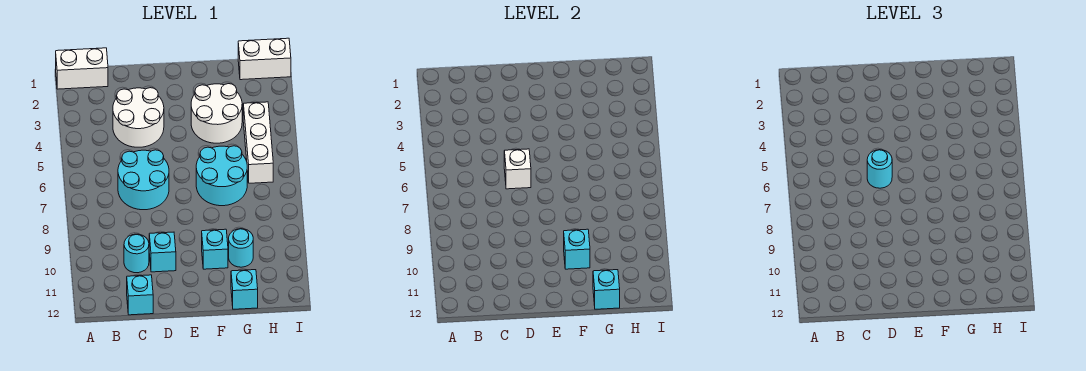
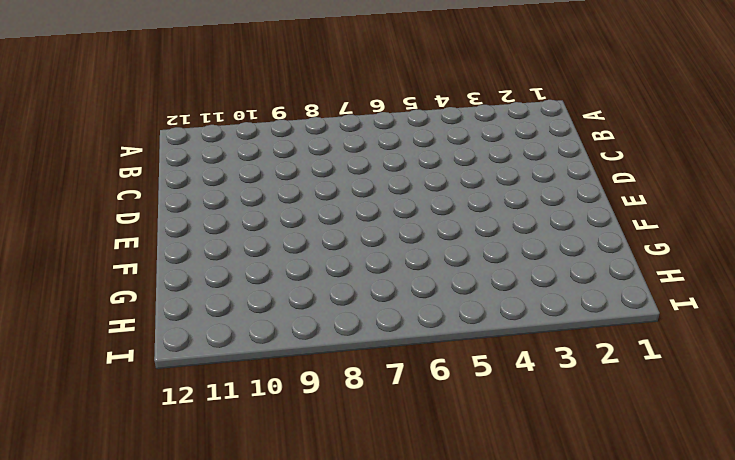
none -> white 1x2 brick [56,48,108,89]
none -> white 2x2 round brick [113,88,164,147]
none -> cyan 2x2 round brick [118,150,169,210]

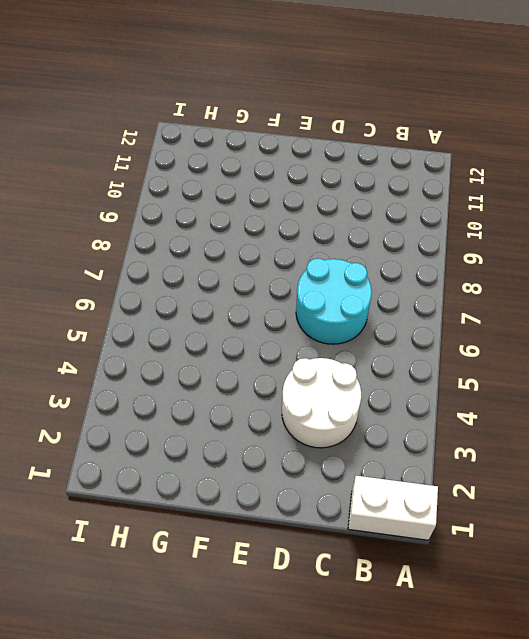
none -> cyan 1x1 round brick [124,234,149,273]
none -> cyan 1x1 brick [127,275,153,315]
none -> cyan 1x1 brick [149,232,176,272]

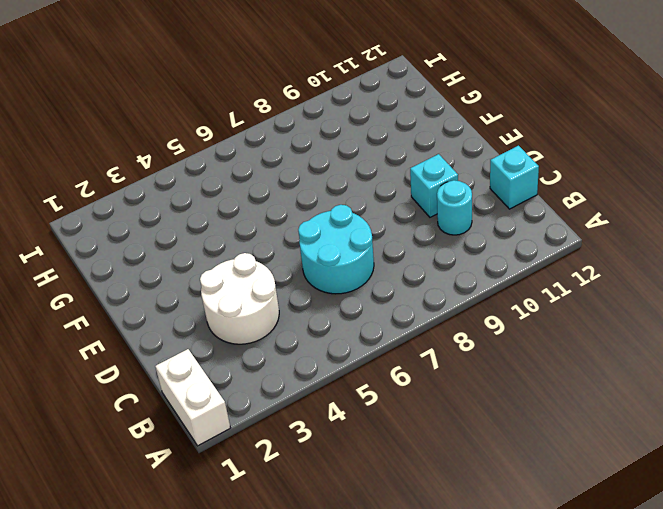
none -> white 2x2 round brick [191,84,242,143]
none -> cyan 2x2 round brick [196,146,247,206]
none -> cyan 1x1 brick [202,229,228,269]

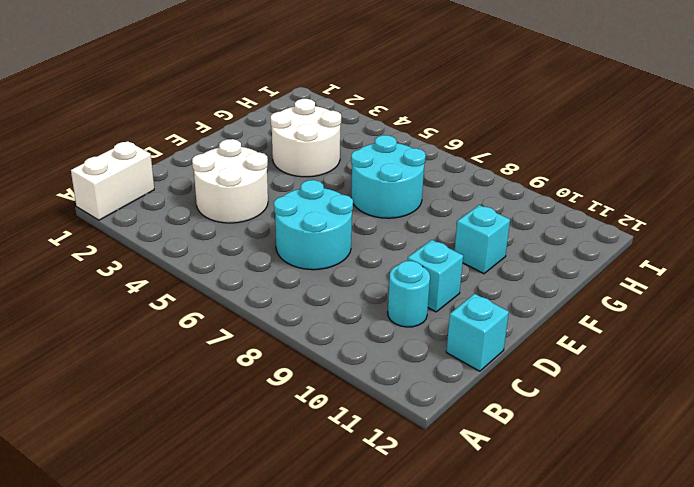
none -> cyan 1x1 round brick [229,229,253,267]
none -> cyan 1x1 brick [231,270,258,309]
none -> white 1x2 brick [238,38,291,80]

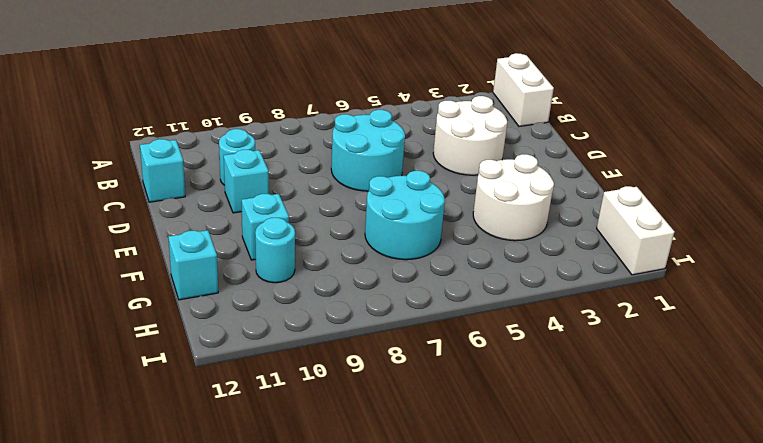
none -> white 1x3 brick [243,102,273,183]
none -> white 1x1 brick [504,149,531,189]
none -> cyan 1x1 brick [564,229,590,269]

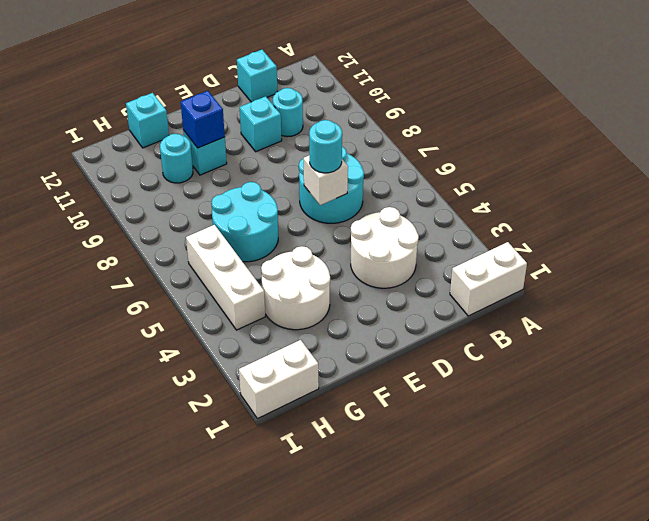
blue 1x1 brick [181,91,225,148] -> cyan 1x1 brick [564,229,590,269]
none -> cyan 1x1 brick [593,270,620,309]

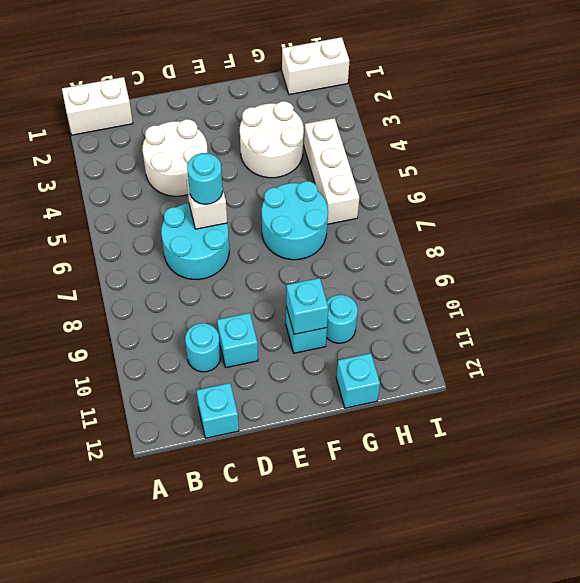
none -> cyan 1x1 brick [593,270,620,309]

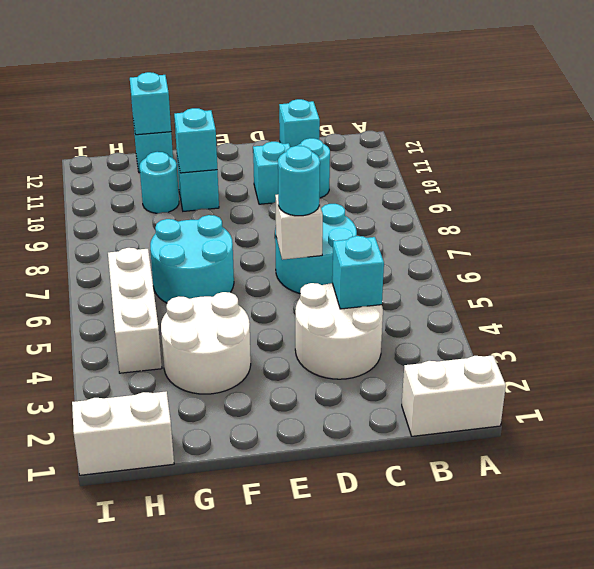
cyan 1x1 brick [332,236,384,309] -> none

